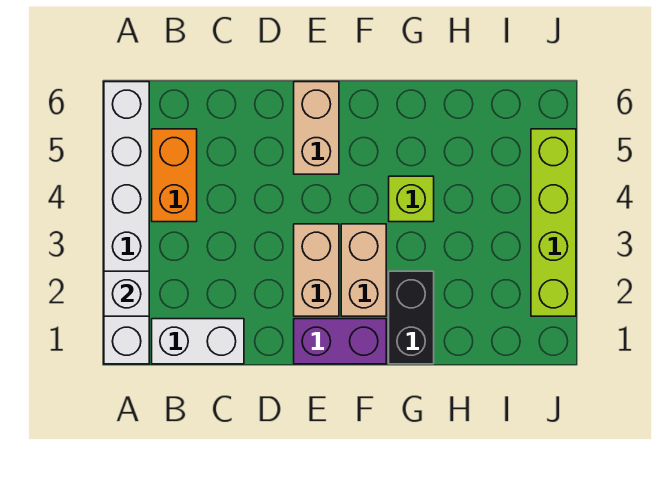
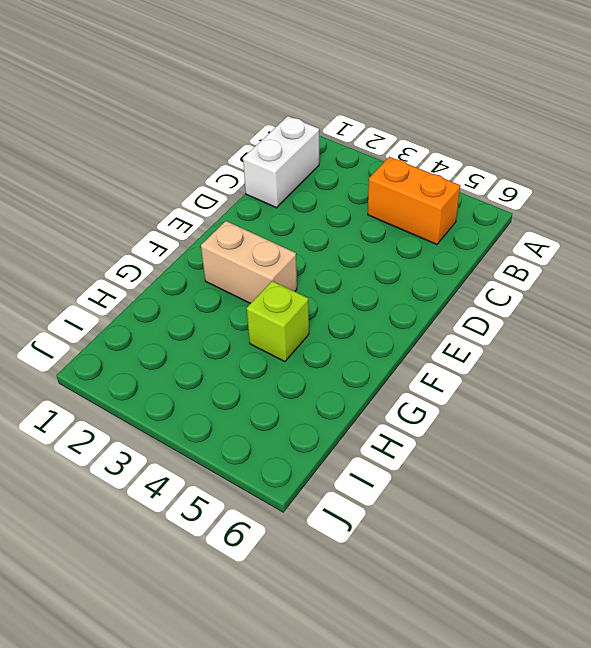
none -> white 1x6 brick [104,82,149,364]
none -> purple 1x2 brick [294,319,386,364]

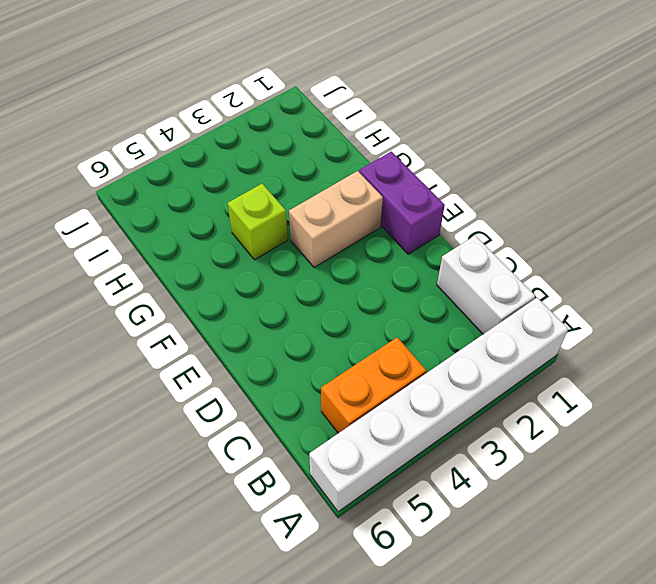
none -> tan 1x2 brick [294,224,339,316]
none -> tan 1x2 brick [294,82,339,174]

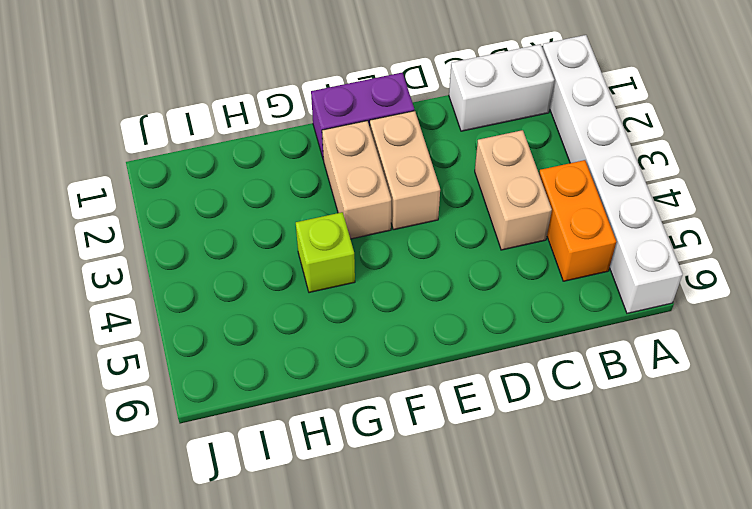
tan 1x2 brick [475,130,552,250] -> tan 1x2 brick moved to [294,82,339,174]
none -> black 1x2 brick [389,271,434,364]
none -> lime 1x4 brick [531,129,576,316]

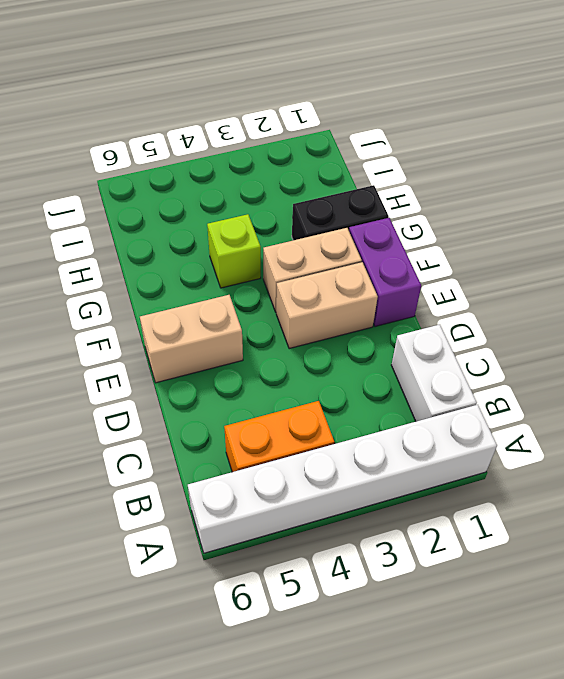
none -> lime 1x4 brick [531,129,576,316]
none -> white 1x1 brick [104,271,149,316]

